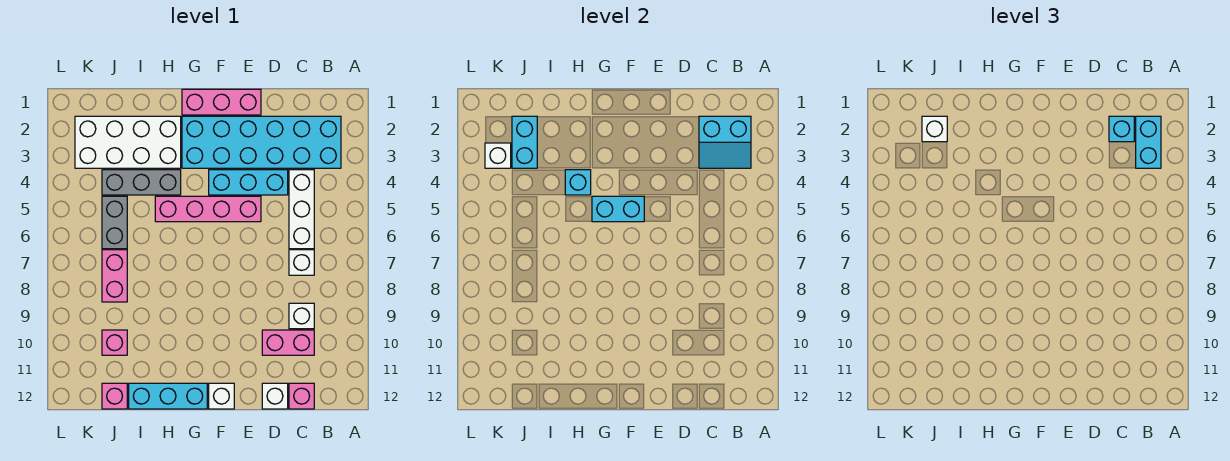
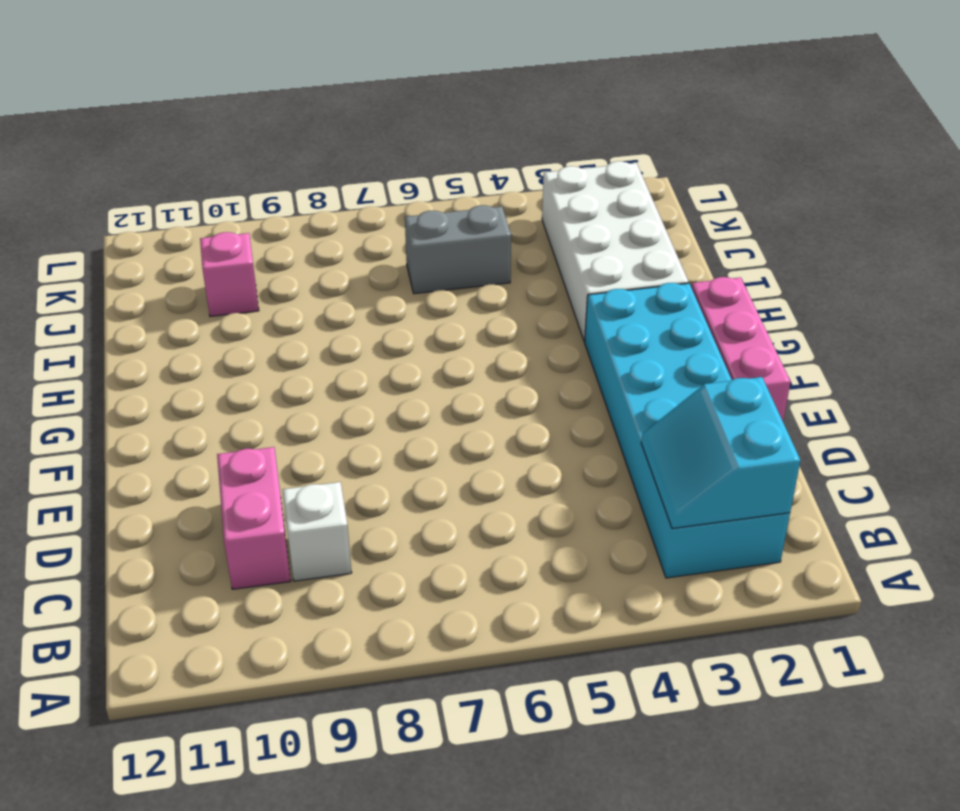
none -> white 1x3 brick [289,170,314,249]
none -> white 1x1 brick [289,250,314,275]
none -> pink 1x1 brick [289,383,314,409]

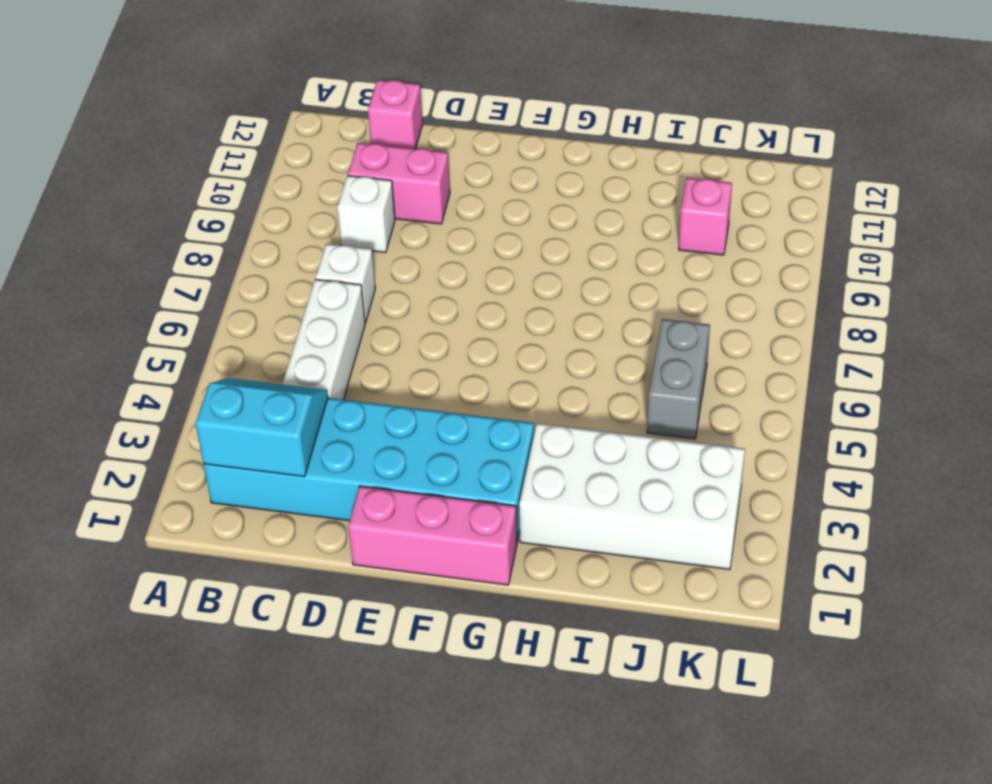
none -> cyan 1x3 brick [209,170,288,195]
none -> white 1x1 brick [262,383,288,409]
none -> pink 1x4 brick [155,196,261,222]

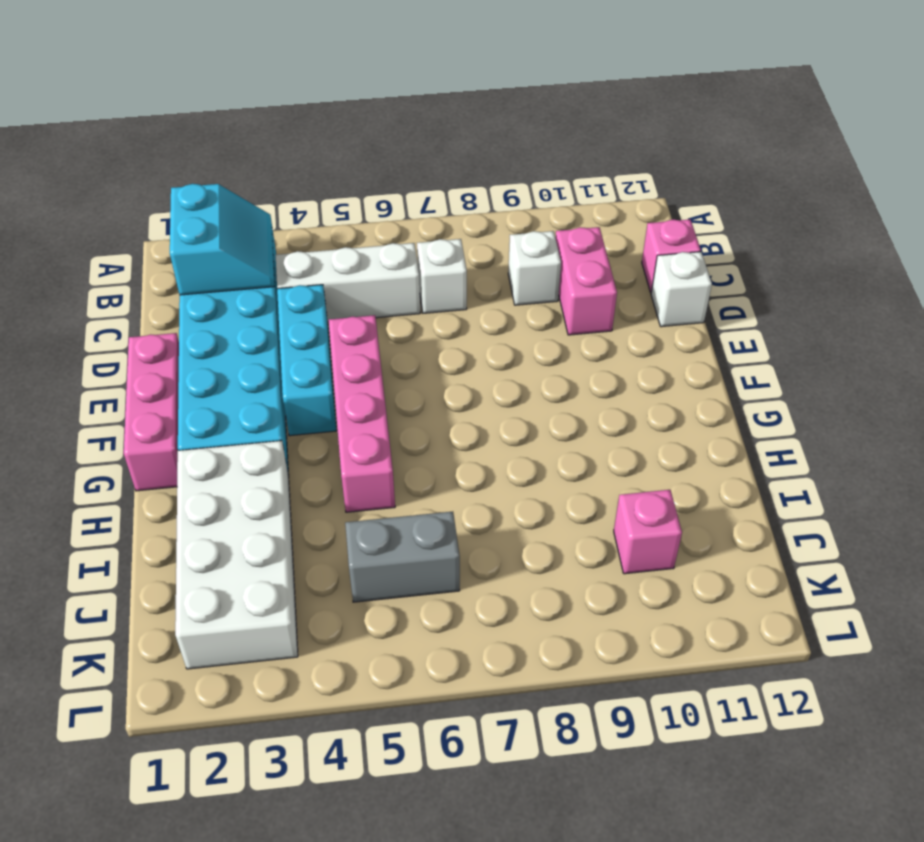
none -> white 1x1 brick [209,383,234,409]
none -> cyan 1x3 brick [129,383,207,409]
none -> grey 1x3 brick [102,170,181,195]

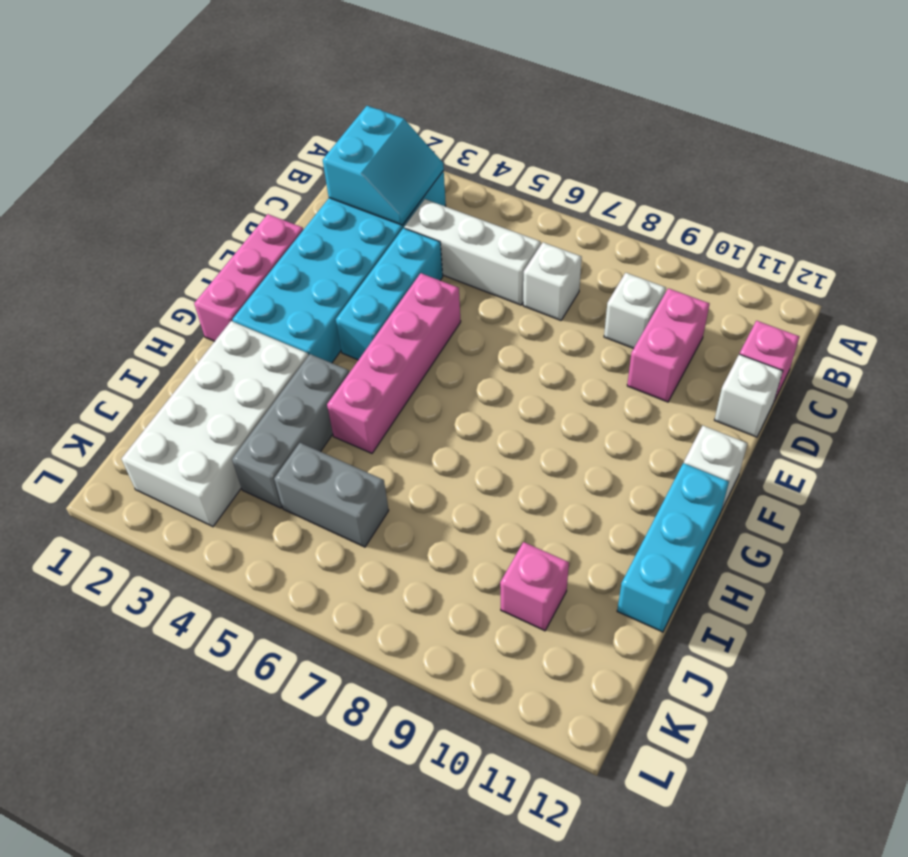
none -> pink 1x2 brick [102,250,127,302]
none -> pink 1x1 brick [102,383,127,409]
none -> cyan 1x2 brick [592,196,644,222]

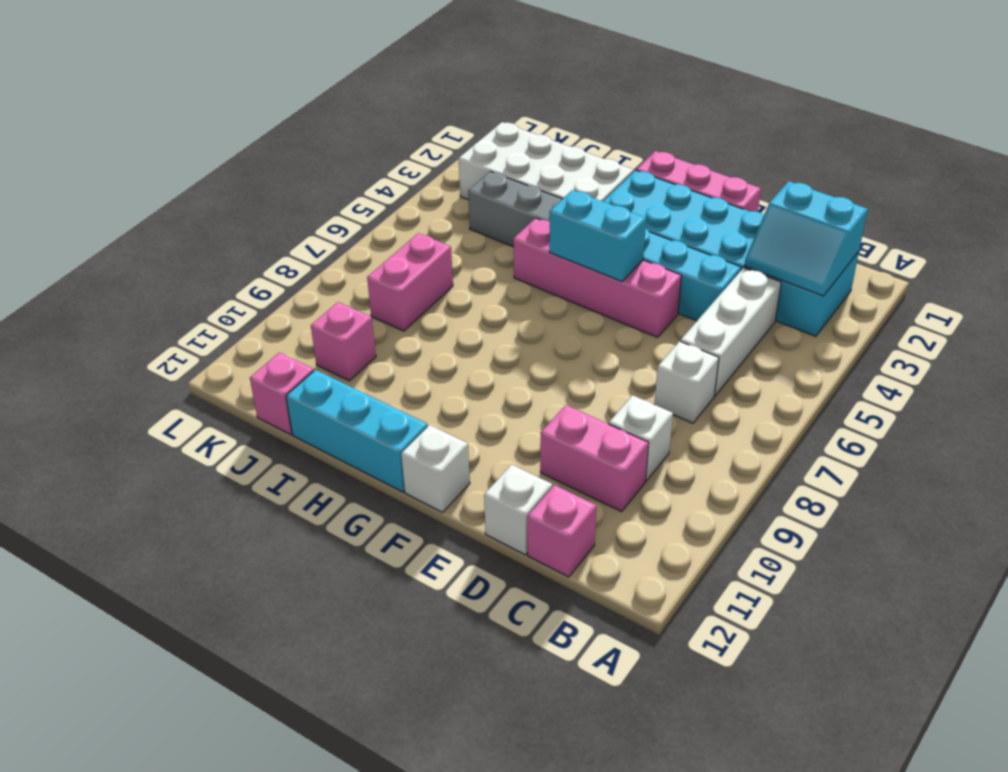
none -> grey 1x2 brick [102,196,127,249]
none -> cyan 1x1 brick [565,170,591,195]
none -> cyan 1x2 brick [512,116,537,168]

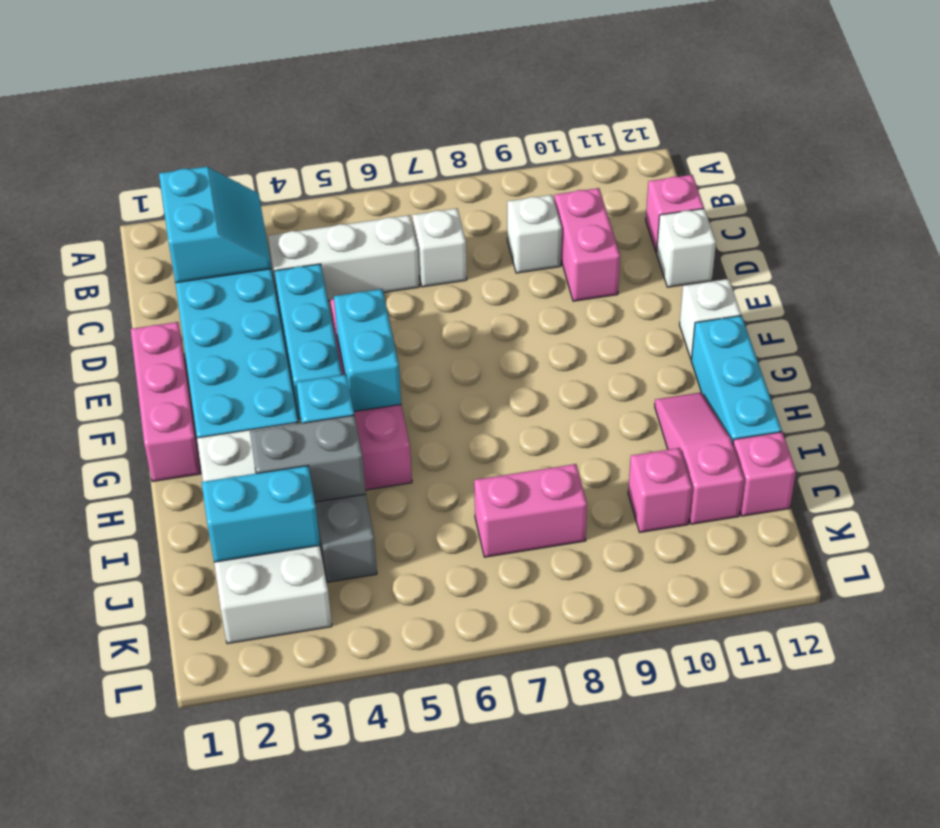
pink 1x3 slope [655,392,744,524] -> none
grey 1x2 brick [250,415,366,502] -> grey 1x2 brick moved to [102,196,127,249]
none -> white 1x1 brick [485,143,511,168]
none -> cyan 1x2 brick [1136,116,1161,168]
none -> cyan 1x1 brick [1109,116,1134,142]

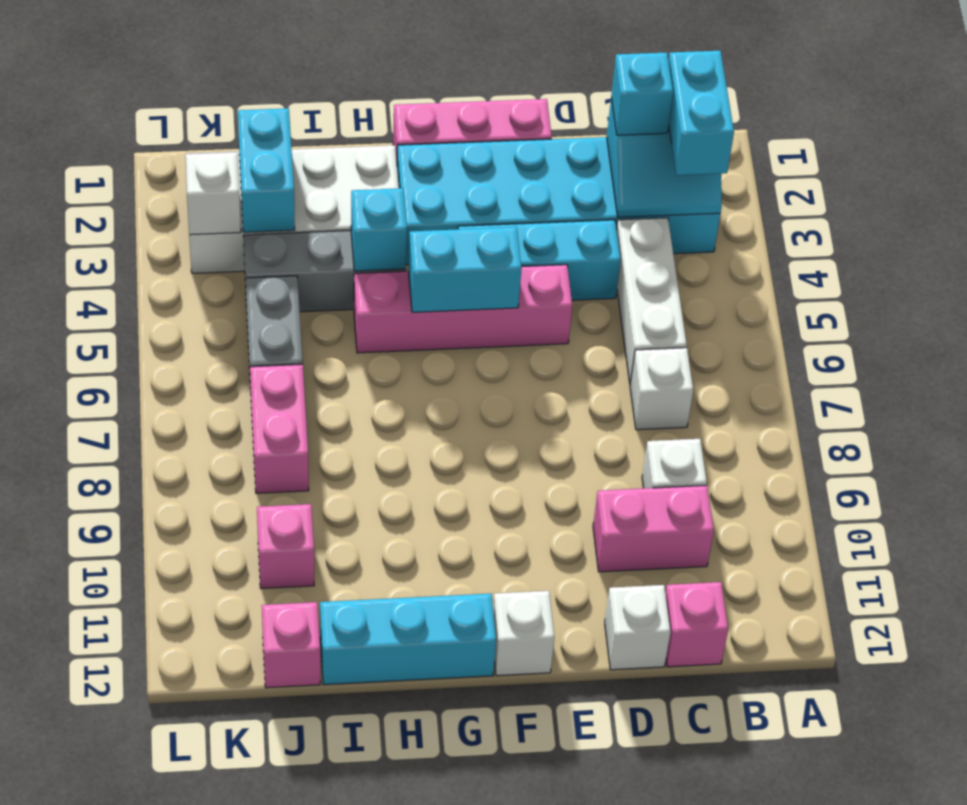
none -> white 1x1 brick [922,116,947,142]

